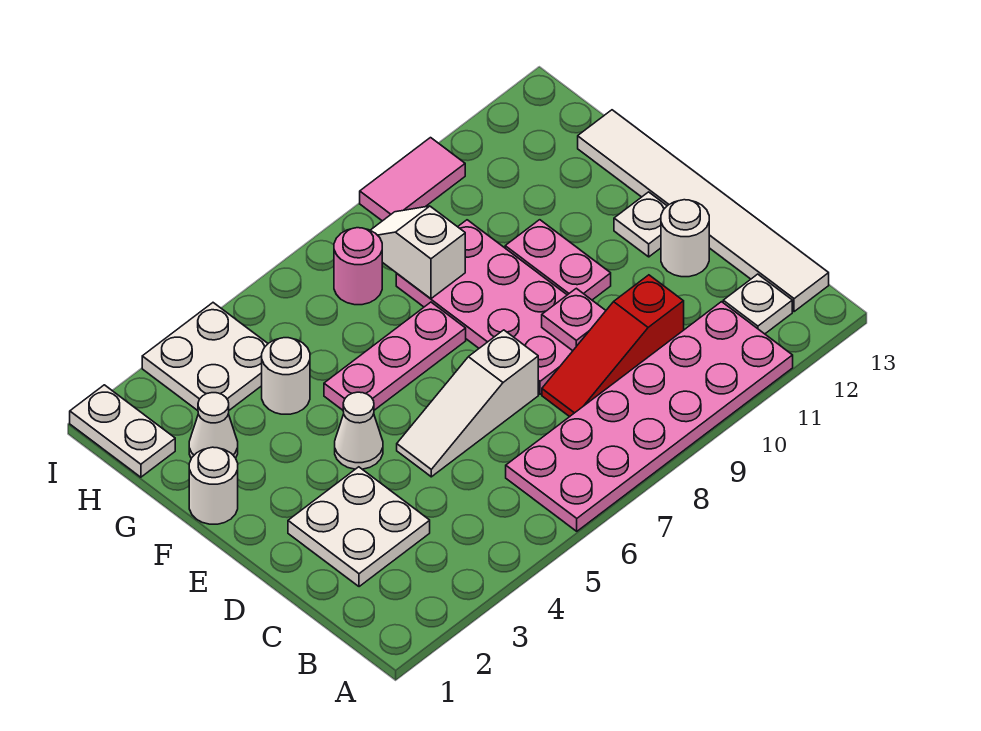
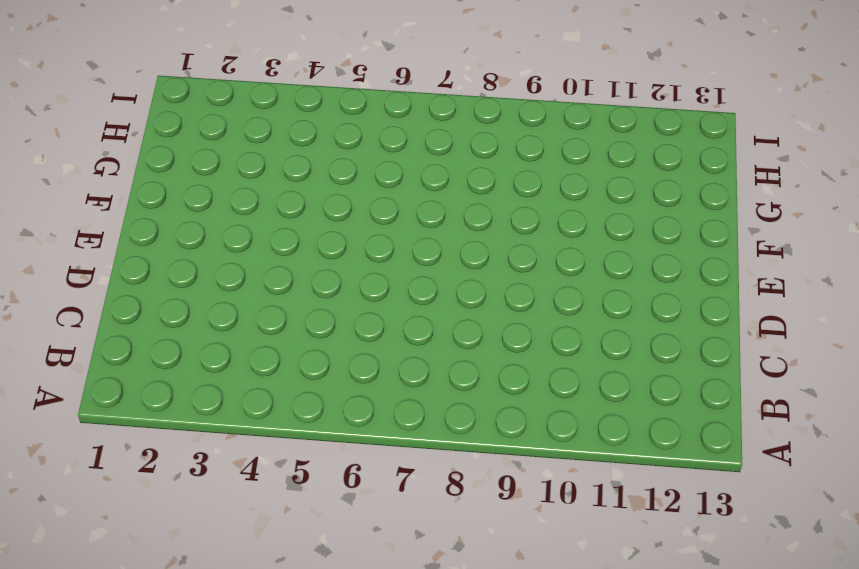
none -> pink 2x6 plate [506,302,793,531]
none -> white 1x1 plate [723,274,792,334]
none -> white 1x6 tile [578,110,829,312]

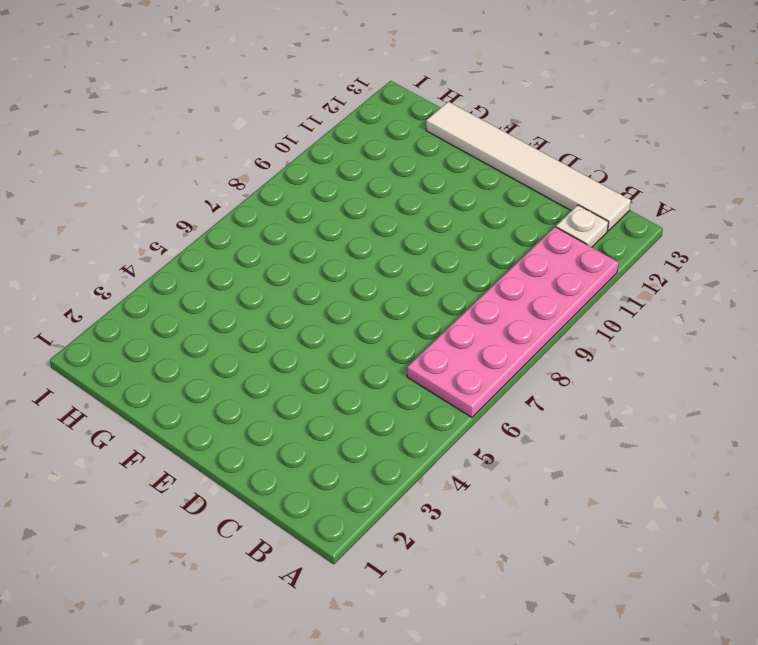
none -> white 2x2 plate [288,467,430,587]
none -> red 1x3 slope [542,275,684,417]
none -> white 1x3 slope [397,330,538,477]

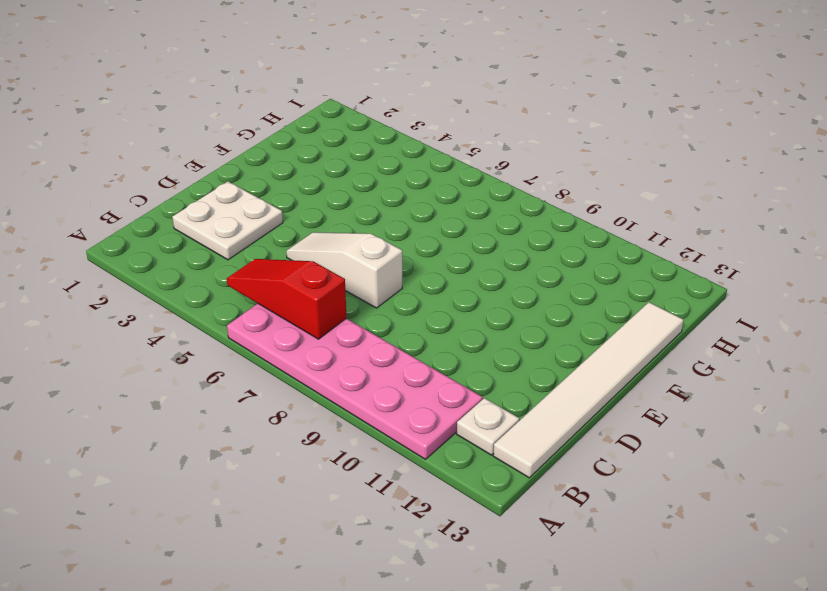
red 1x3 slope [227,259,347,339] -> red 1x3 slope moved to [542,275,684,417]
none -> pink 2x4 plate [396,220,572,394]
none -> white 1x1 round brick [661,200,709,277]
none -> white 1x1 cone [335,392,383,469]

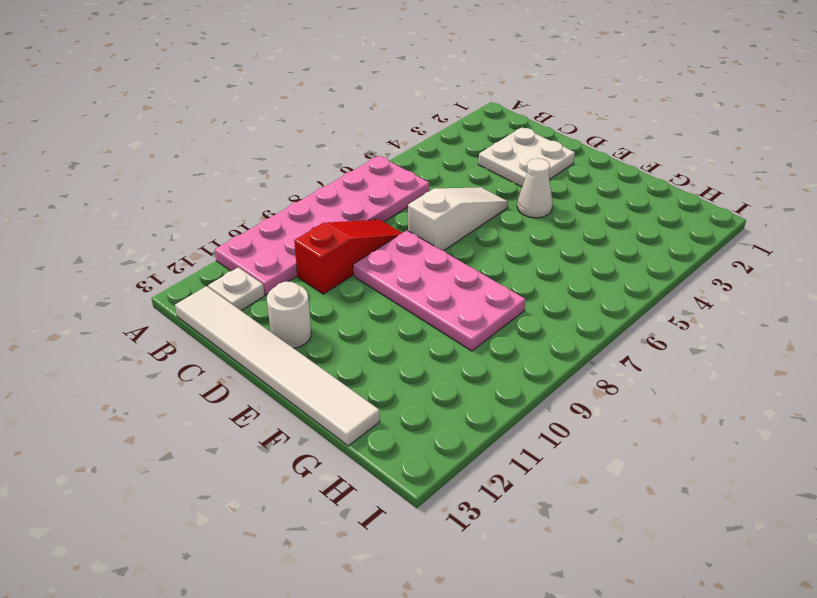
none -> pink 1x2 plate [505,220,611,300]
none -> white 1x1 plate [614,192,667,257]
none -> white 1x1 round brick [189,447,238,524]

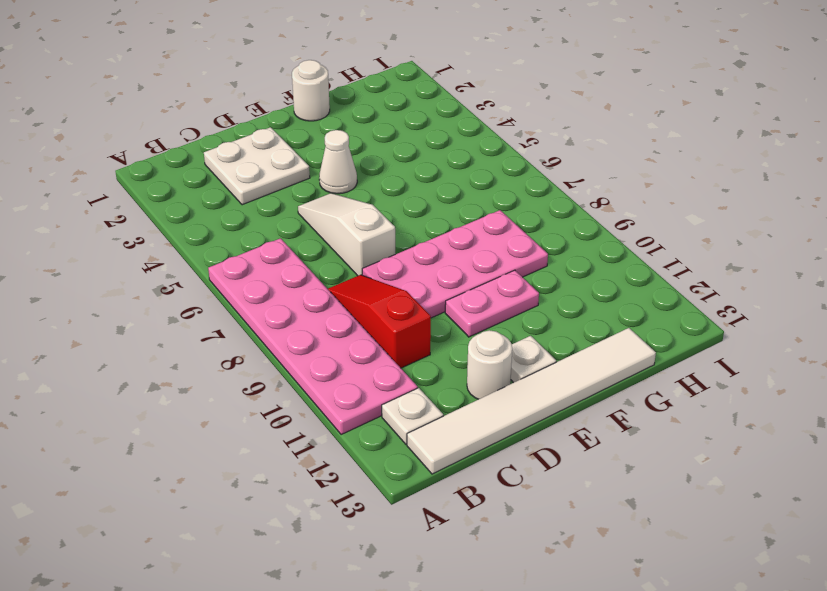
none -> pink 1x3 plate [324,302,466,410]
none -> white 1x1 cone [189,393,238,458]
none -> white 1x1 round brick [262,338,310,414]

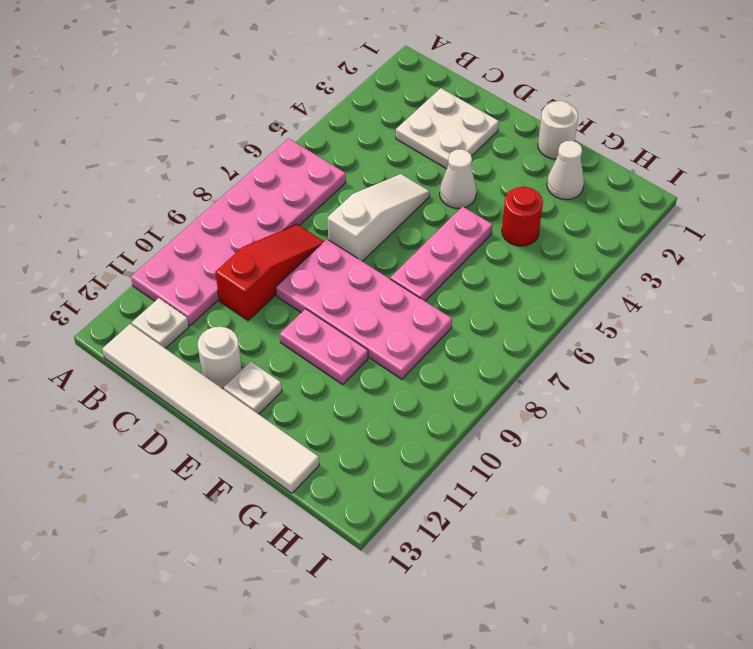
red 1x1 round brick [502,187,543,246] -> white 1x1 round brick [262,338,310,414]
none -> white 1x2 plate [70,385,175,477]
none -> white 2x2 plate [142,303,268,411]
none -> pink 1x1 round brick [334,228,382,305]

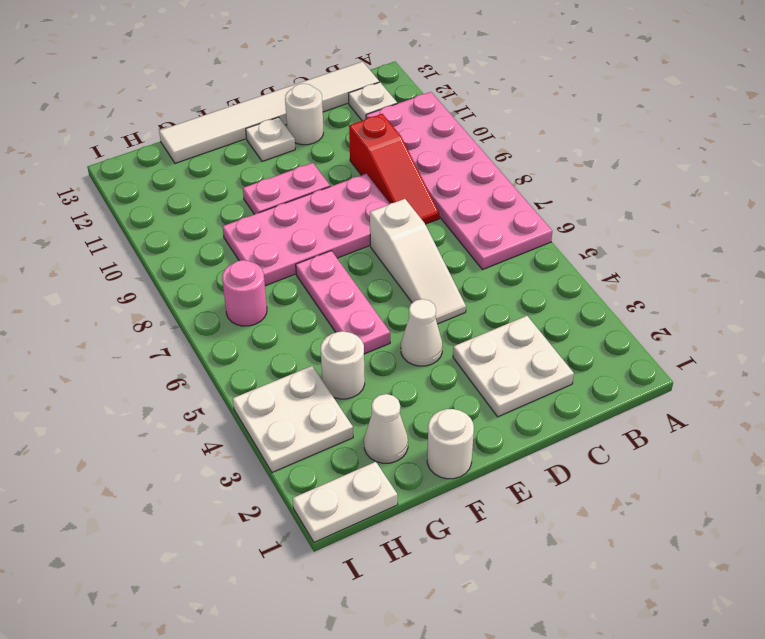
none -> pink 1x2 tile [360,138,465,221]
none -> pink 1x1 plate [542,288,606,351]
none -> white 1x2 slope [370,206,465,299]

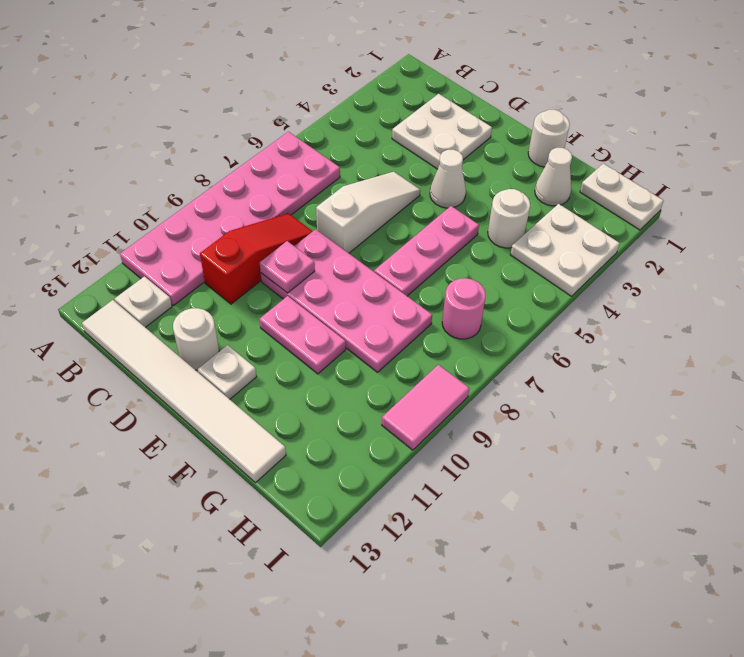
none -> white 1x2 slope [370,206,465,299]

